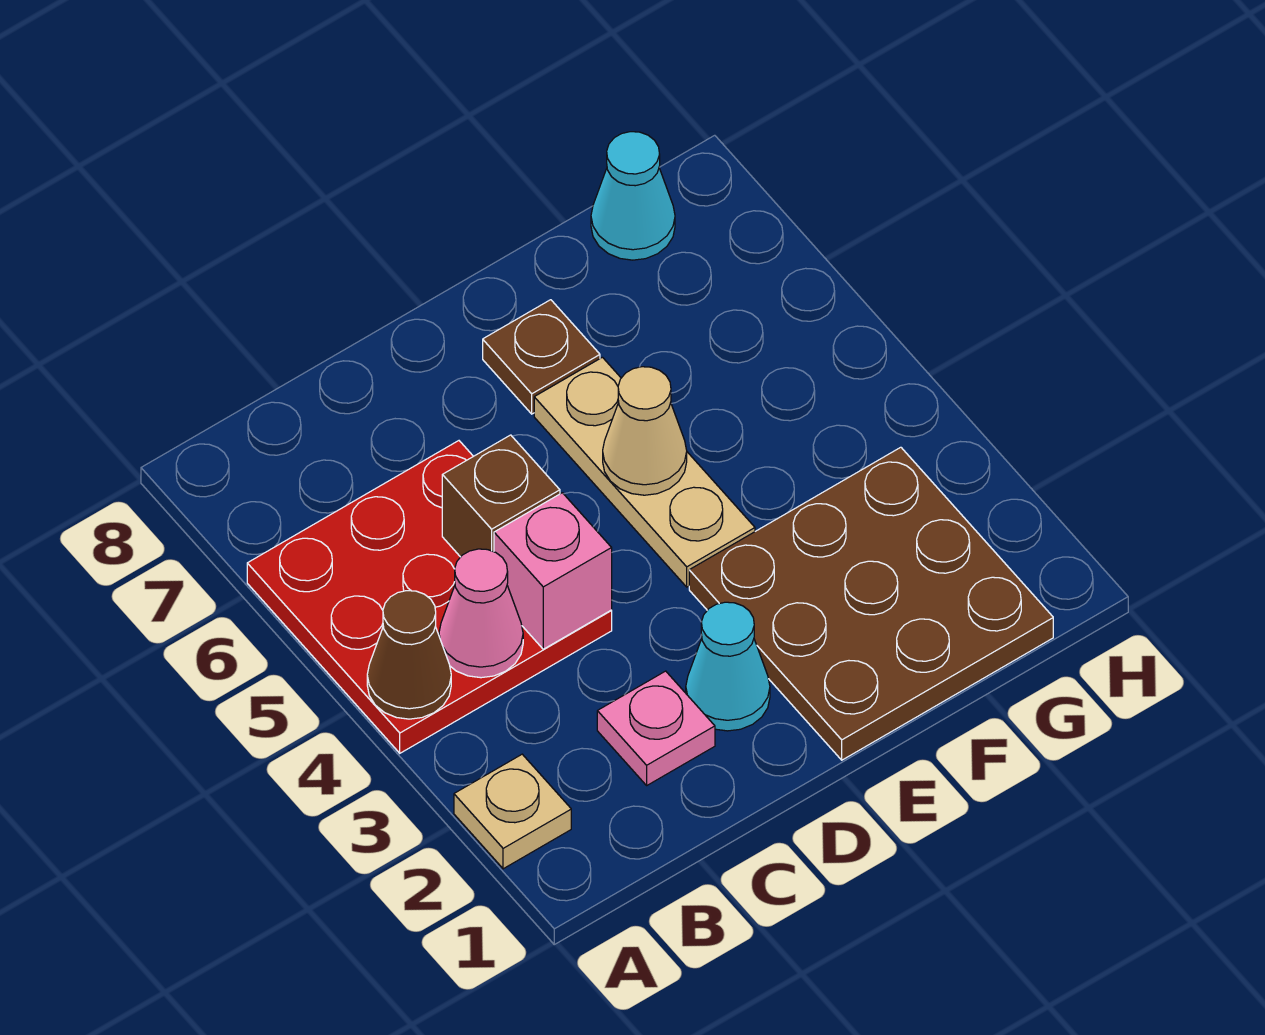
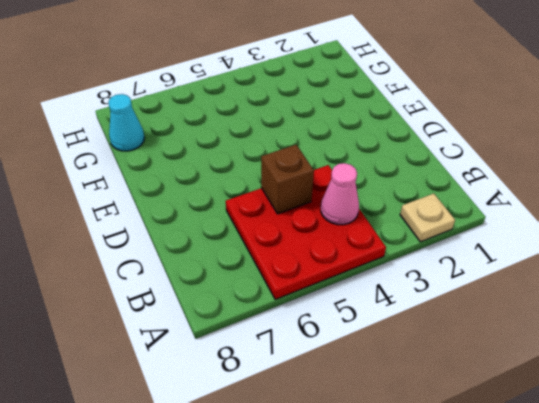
none -> pink 1x1 plate [597,671,715,785]
none -> cyan 1x1 cone [686,602,770,731]
none -> brown 3x3 plate [689,447,1053,760]

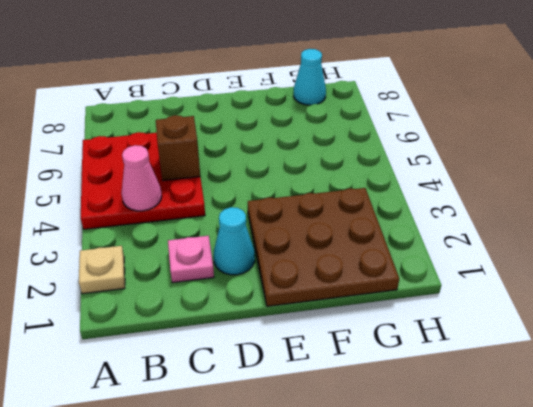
none -> tan 1x3 plate [534,357,755,587]
none -> brown 1x1 plate [483,300,600,414]
none -> brown 1x1 cone [367,591,451,719]

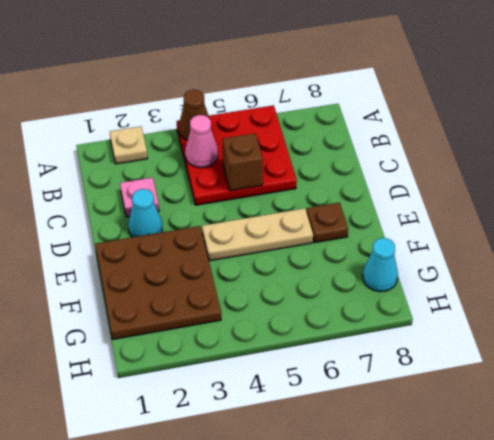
none -> pink 1x1 brick [494,493,612,649]
none -> tan 1x1 cone [603,367,687,495]

